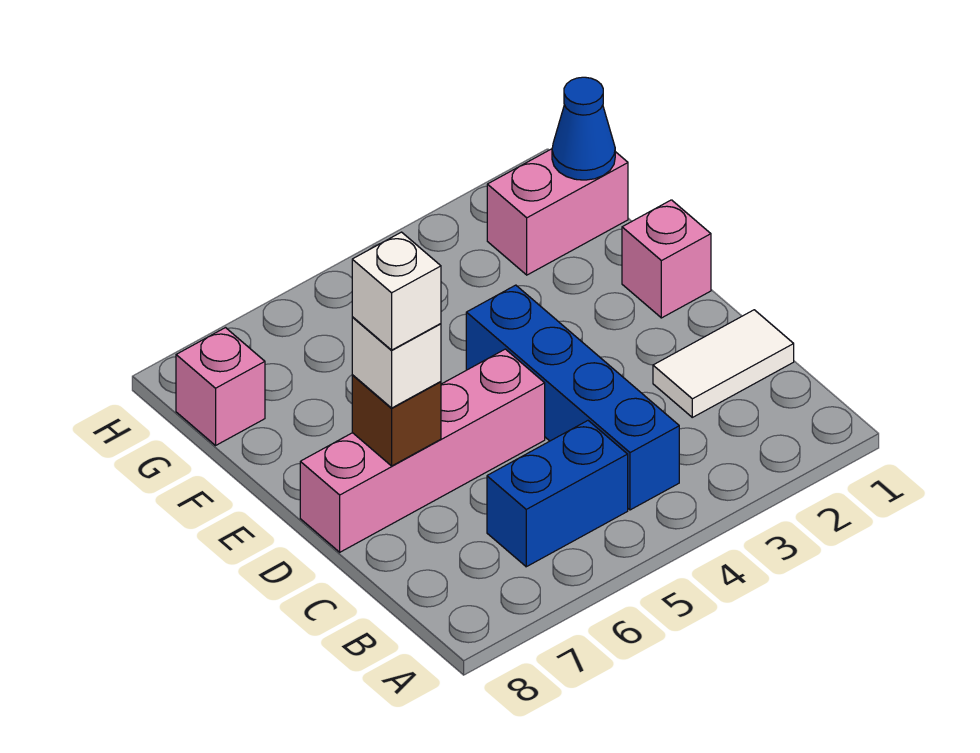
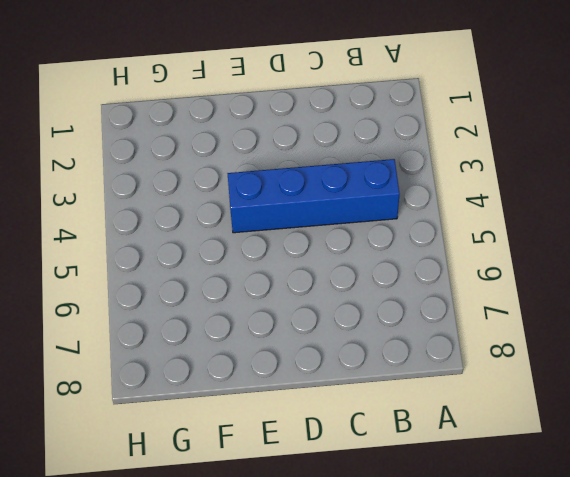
none -> blue 1x2 brick [487,421,628,567]
none -> white 1x2 tile [653,310,794,417]

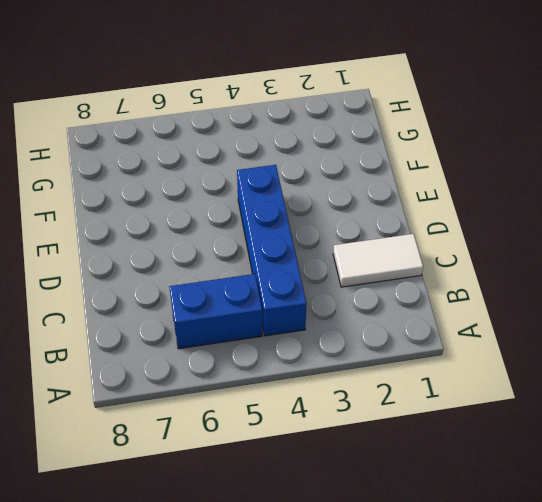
none -> pink 1x4 brick [300,349,545,552]
none -> pink 1x1 brick [622,200,711,318]

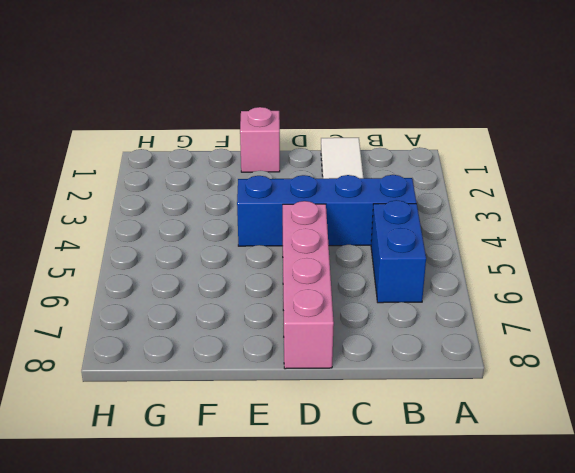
none -> pink 1x2 brick [487,149,628,275]
none -> pink 1x1 brick [176,328,265,445]

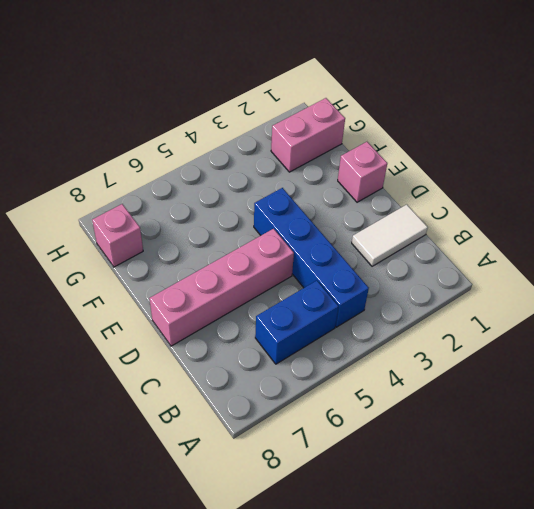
none -> brown 1x1 brick [352,375,441,466]
none -> blue 1x1 cone [552,77,615,180]

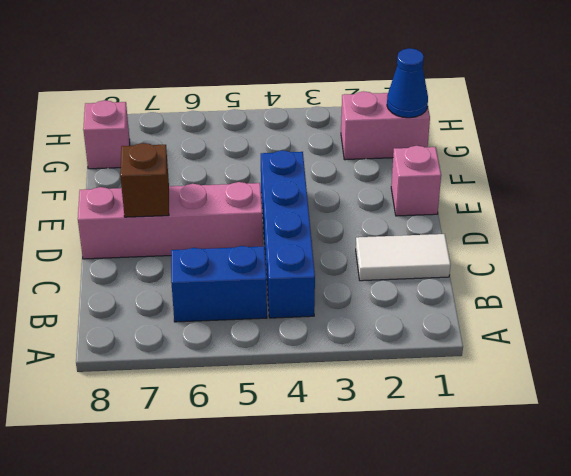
none -> white 1x1 brick [352,317,441,408]
none -> white 1x1 brick [352,232,441,350]

